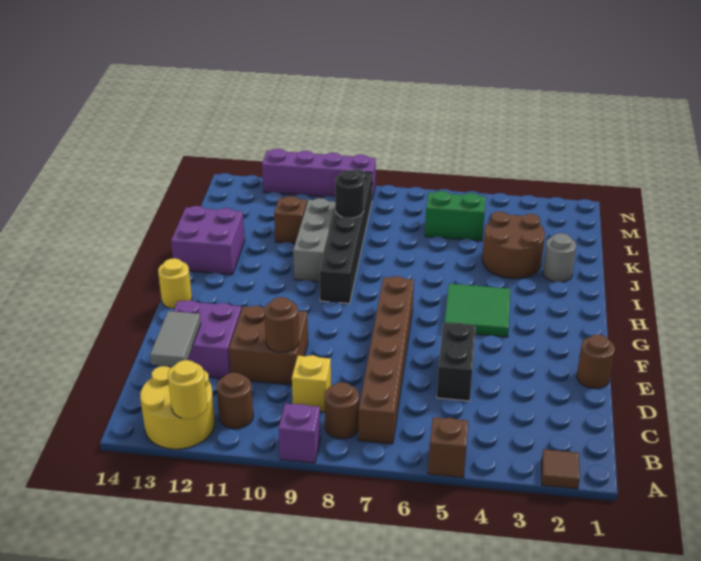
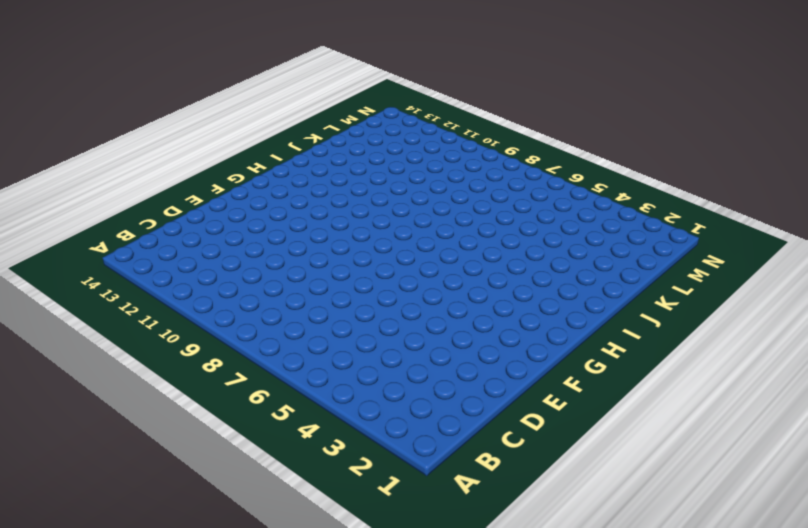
none -> brown 1x1 tile [542,449,580,489]
none -> brown 1x1 brick [428,417,468,478]
none -> purple 1x1 brick [279,404,321,463]

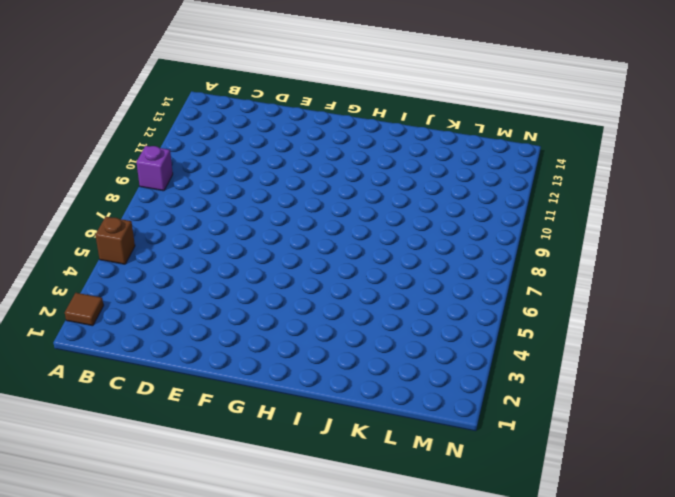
none -> yellow 2x2 round brick [140,366,215,449]
none -> brown 1x6 brick [358,276,414,444]
none -> brown 1x1 round brick [325,382,359,439]

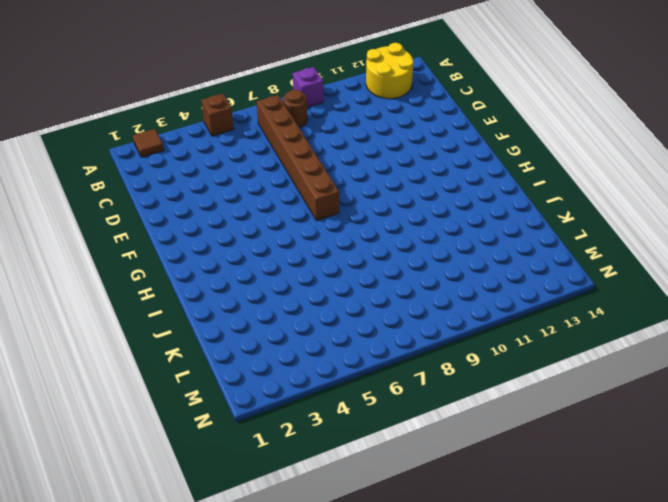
none -> brown 1x1 round brick [217,373,253,429]
none -> yellow 1x1 brick [292,355,331,412]
none -> black 1x2 brick [437,323,476,401]

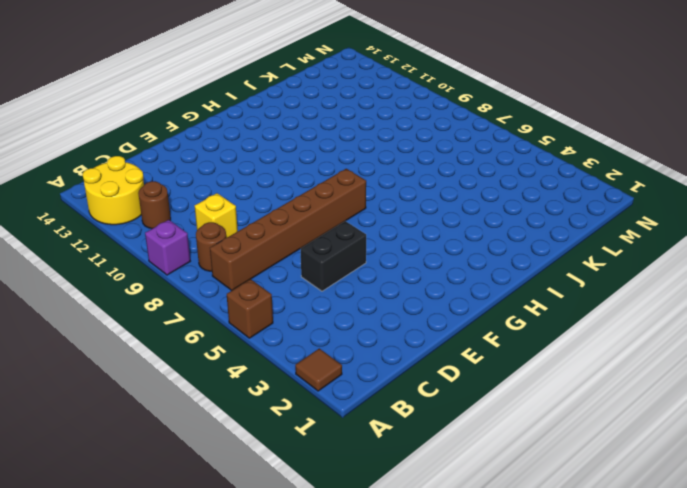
none -> brown 2x2 brick [229,306,308,385]
none -> purple 2x2 brick [166,300,242,378]
none -> brown 1x1 round brick [577,334,615,389]

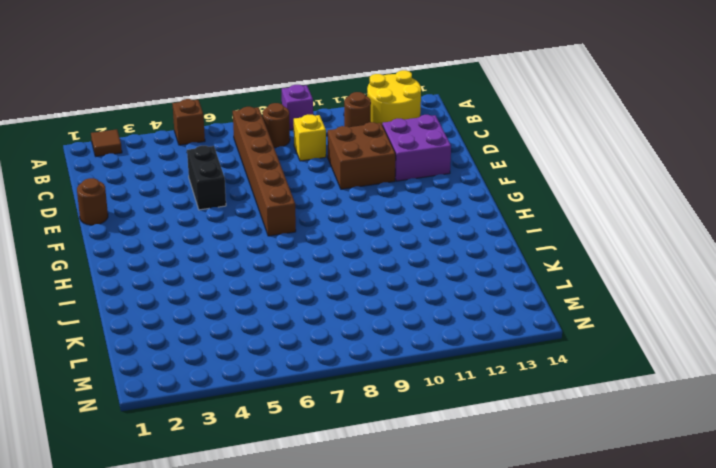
none -> green 2x2 tile [444,284,510,337]
none -> yellow 1x1 round brick [158,258,192,309]
none -> black 1x6 brick [319,169,372,304]

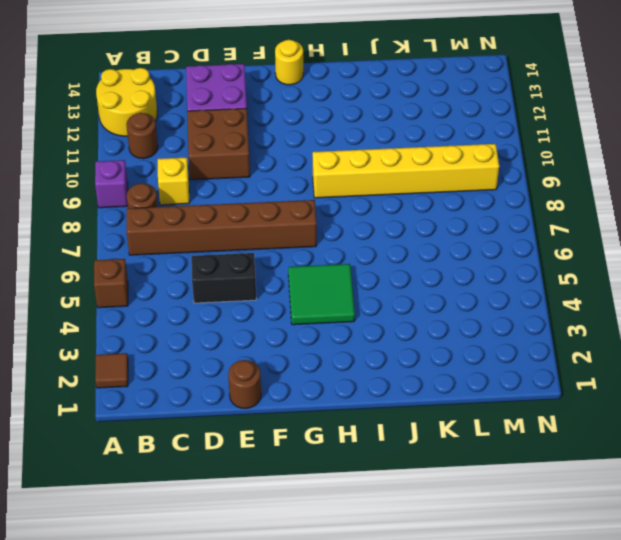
yellow 1x6 brick [313,144,499,198] -> black 1x6 brick [319,169,372,304]
none -> grey 1x3 brick [293,198,335,282]
none -> purple 2x2 brick [171,206,245,275]
none -> grey 1x1 round brick [543,233,576,282]

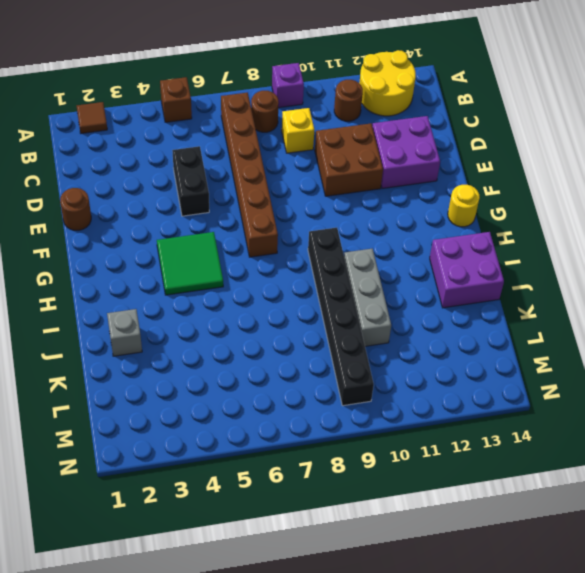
grey 1x1 brick [107,309,142,356] -> grey 1x1 round brick [543,233,576,282]
none -> brown 2x2 round brick [482,211,545,279]
none -> brown 1x1 brick [274,196,307,244]
none -> green 1x2 brick [425,191,486,241]

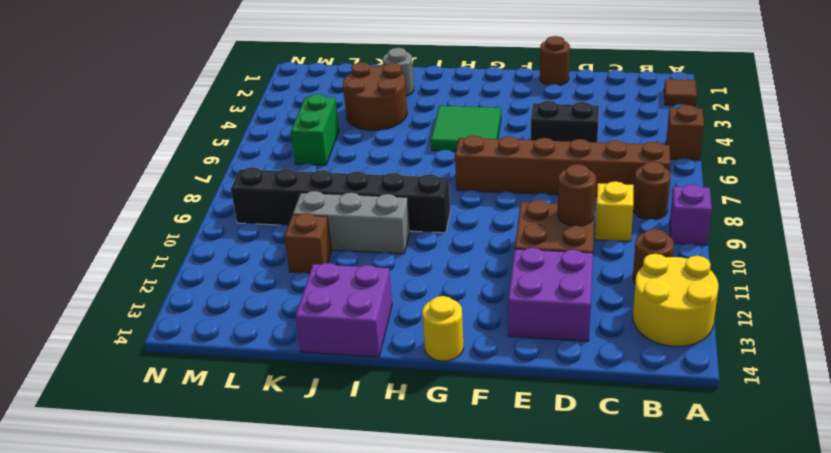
none -> purple 1x4 brick [262,149,376,199]
none -> yellow 1x1 round brick [168,360,207,419]
none -> grey 1x2 tile [150,311,201,367]

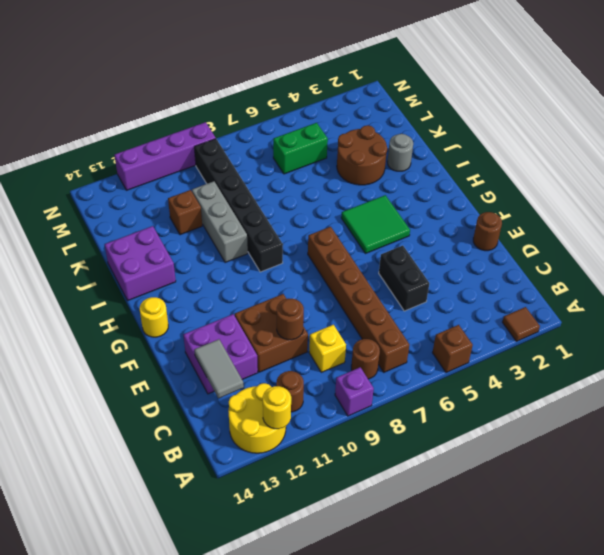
none -> black 1x1 round brick [335,170,364,218]

